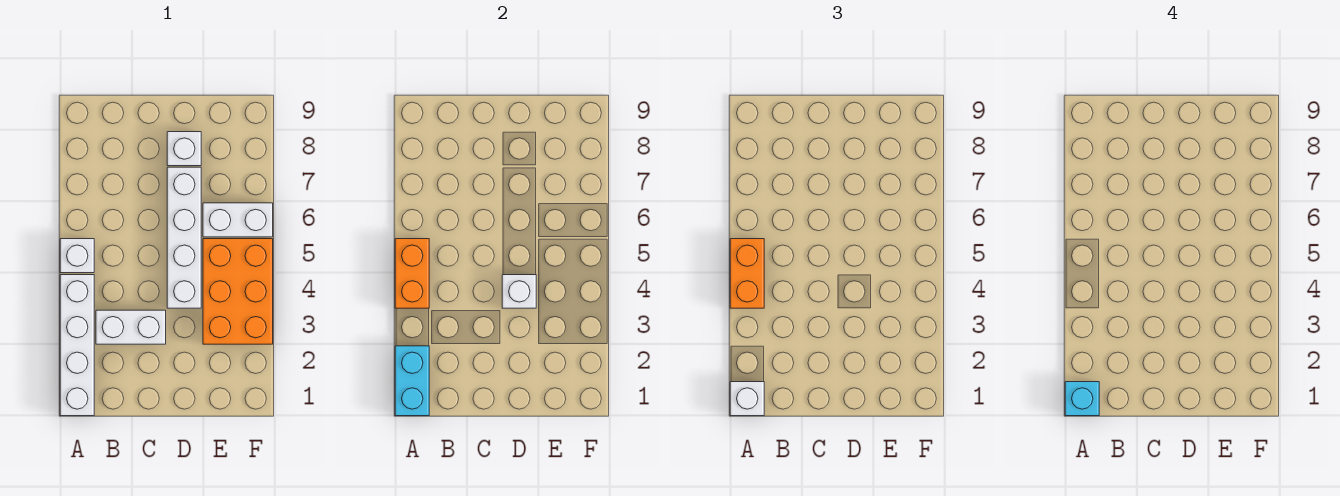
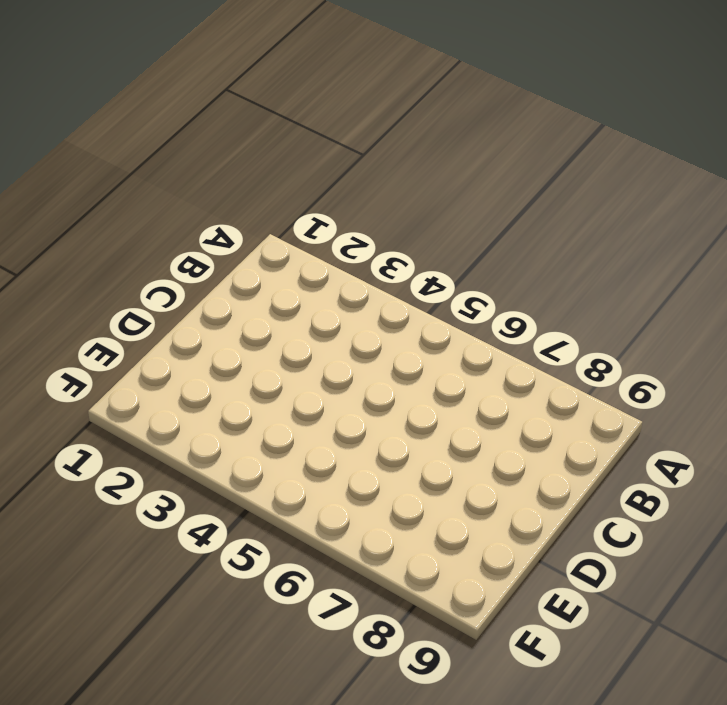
none -> white 1x4 brick [60,275,94,416]
none -> white 1x1 brick [60,239,94,273]
none -> white 1x2 brick [96,310,166,344]

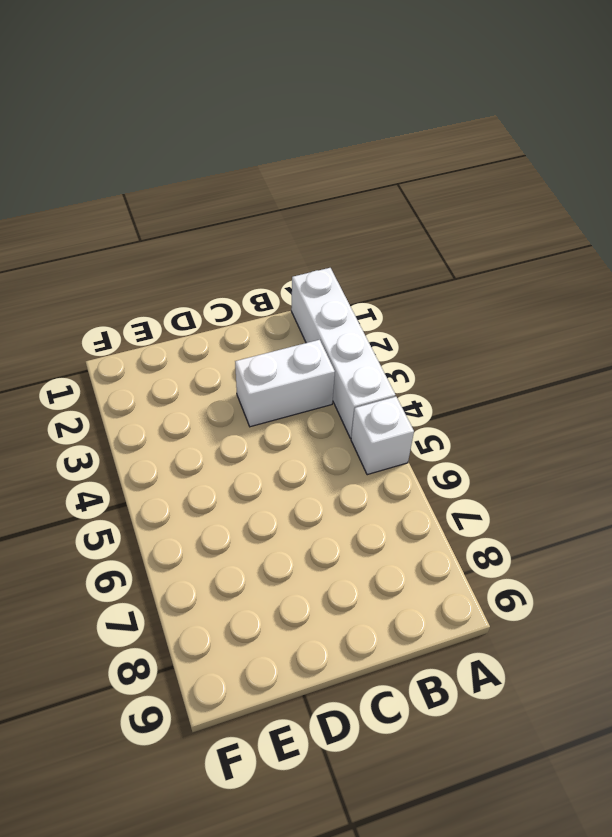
none -> white 1x4 brick [167,167,201,308]
none -> white 1x1 brick [167,132,201,166]
none -> orange 2x3 brick [203,239,273,344]

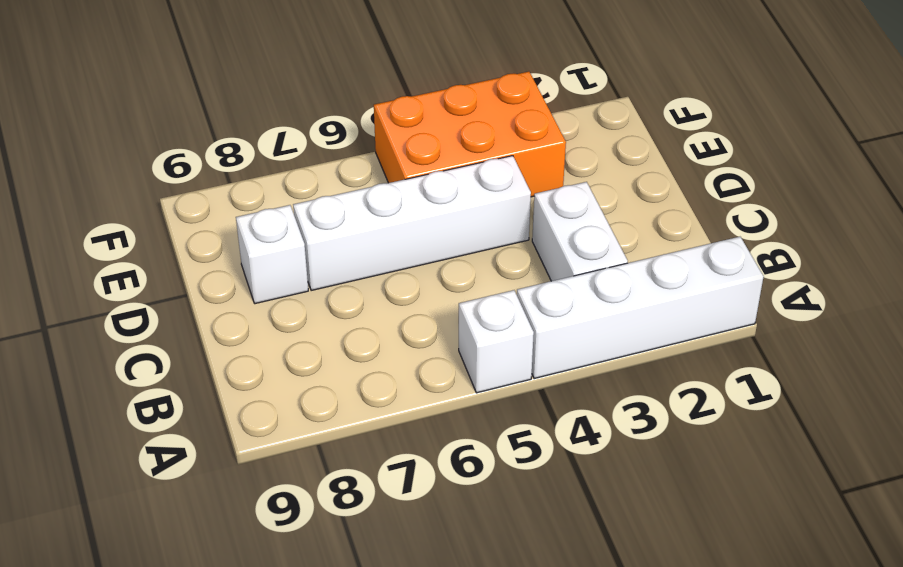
none -> white 1x2 brick [203,203,273,237]
none -> cyan 1x2 brick [395,346,429,416]
none -> orange 1x2 brick [395,239,429,308]

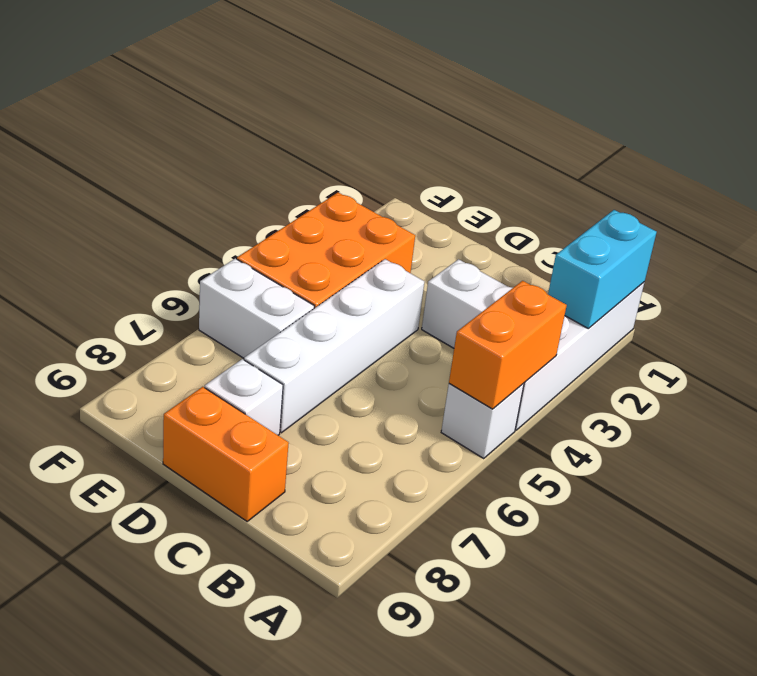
orange 1x2 brick [163,387,289,521] -> orange 1x2 brick turned to [730,239,764,308]
none -> white 1x1 brick [502,275,536,308]
none -> white 1x1 brick [730,382,764,416]
none -> cyan 1x1 brick [1065,382,1099,416]

